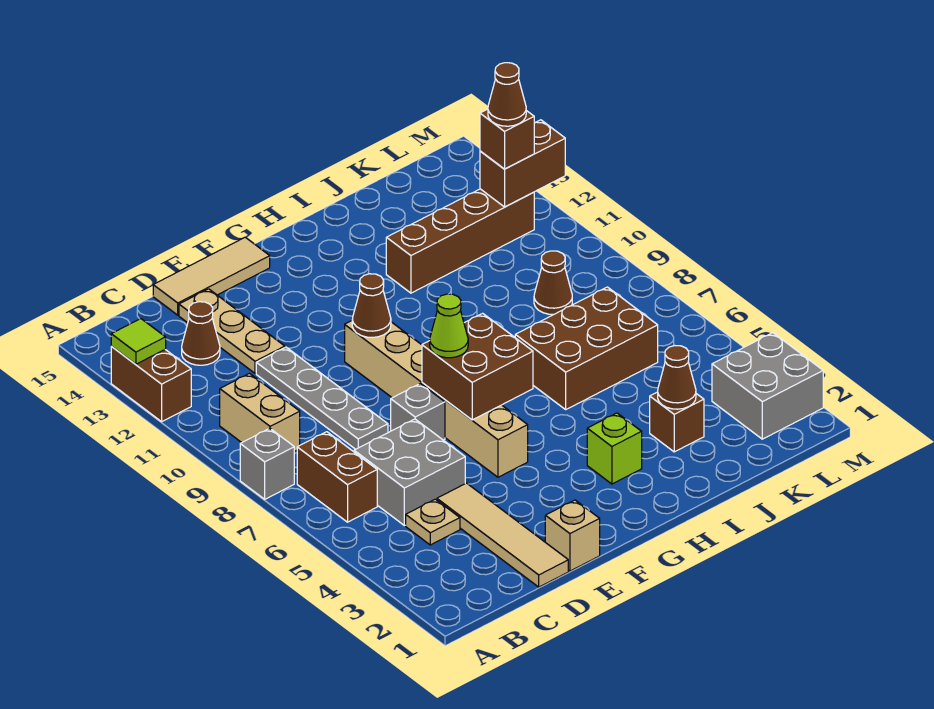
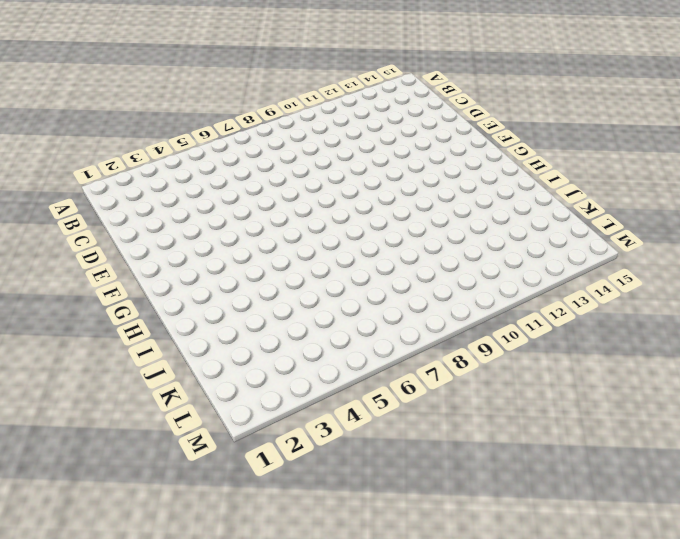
none -> grey 1x1 brick [240,428,294,499]
none -> brown 1x2 brick [111,347,191,422]
none -> brown 1x2 brick [297,432,377,522]

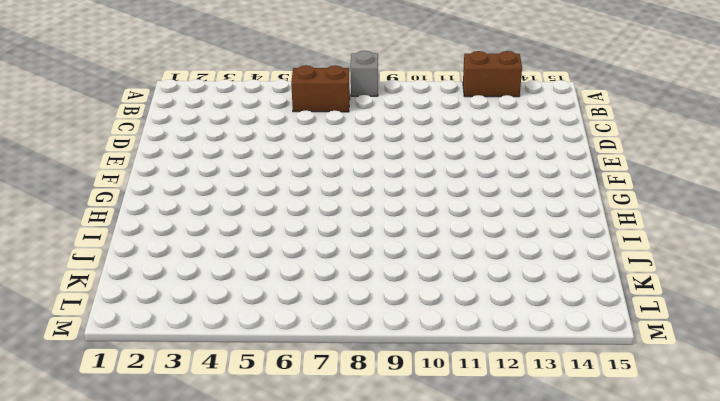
none -> tan 1x2 brick [220,373,300,452]
none -> tan 1x1 plate [406,499,460,545]
none -> grey 2x2 brick [354,419,465,526]

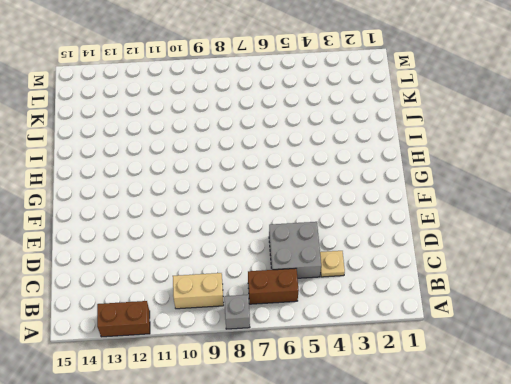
none -> brown 1x1 cone [182,302,220,365]
none -> tan 1x4 tile [437,483,568,587]
none -> grey 1x4 plate [256,347,388,449]

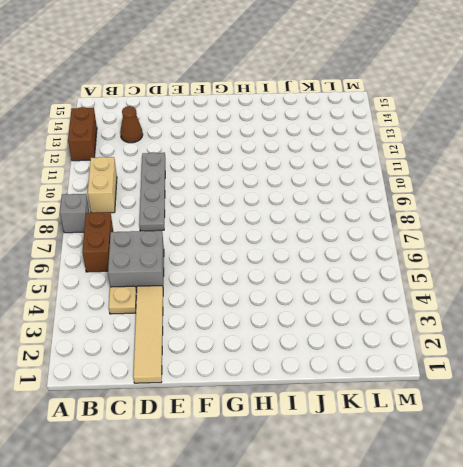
none -> tan 1x3 plate [179,289,285,373]
none -> tan 1x3 tile [153,237,270,315]
none -> tan 1x1 brick [545,500,600,571]

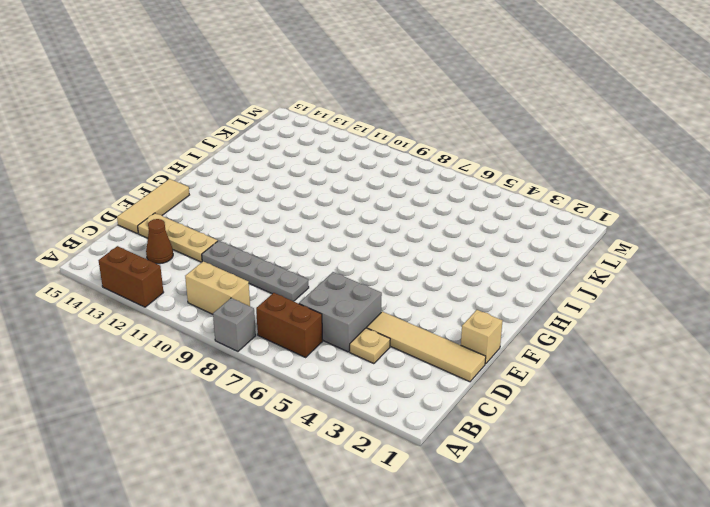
none -> grey 1x1 brick [391,383,445,440]
none -> tan 1x6 brick [345,321,528,477]
none -> lime 1x1 brick [587,413,642,484]

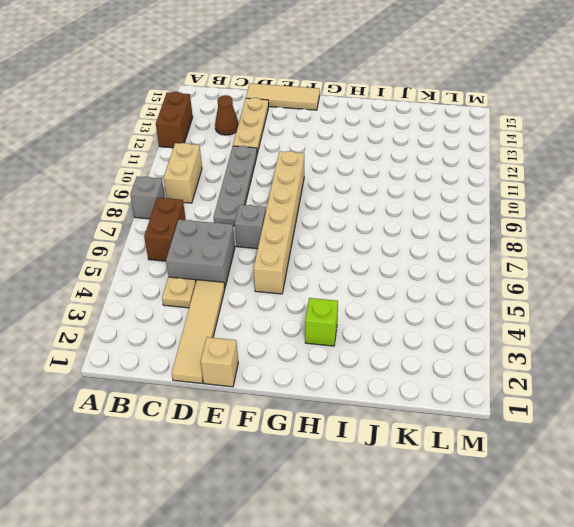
none -> brown 2x3 brick [515,287,658,409]
none -> brown 1x4 brick [386,189,534,293]
none -> brown 1x1 brick [650,392,704,452]

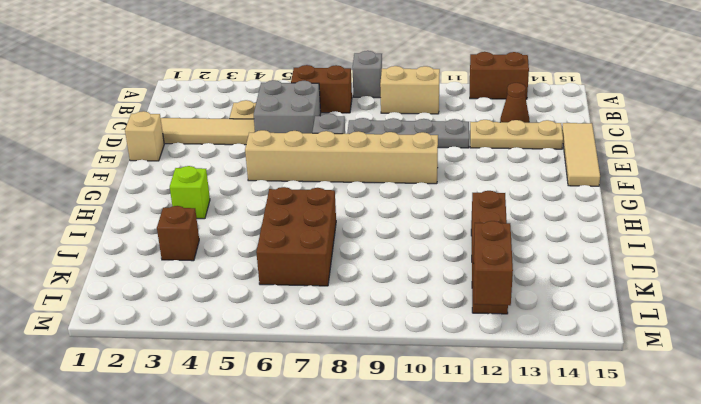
none -> brown 1x1 cone [534,251,572,315]
none -> grey 2x2 brick [712,333,823,439]
none -> lime 1x1 tile [111,319,166,364]

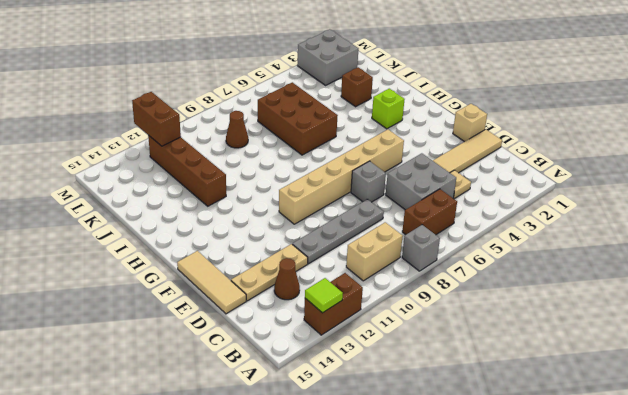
none -> brown 2x2 brick [422,313,533,420]
none -> brown 1x1 cone [352,274,391,337]
none -> brown 1x1 cone [658,346,696,409]

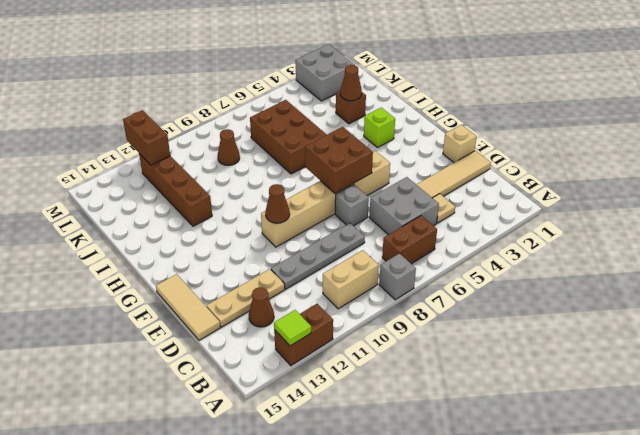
none -> lime 1x1 cone [430,294,468,358]
none -> brown 1x1 brick [480,109,534,169]
none -> brown 1x1 cone [488,63,526,126]

